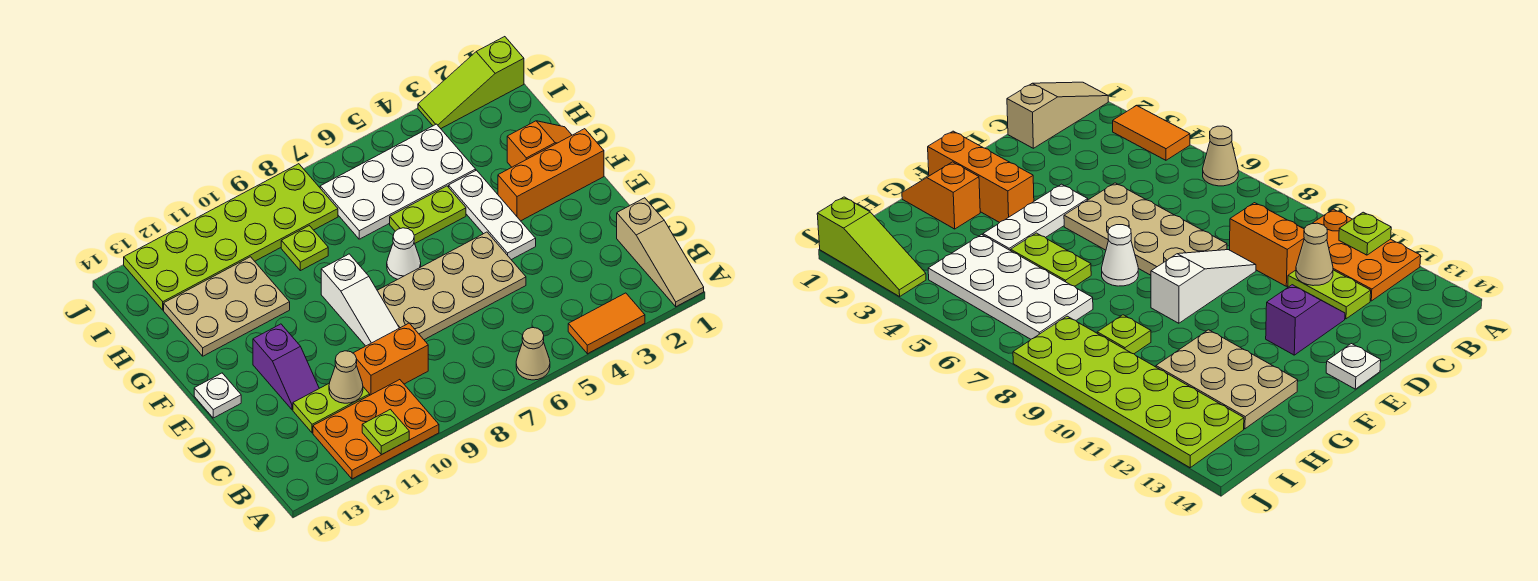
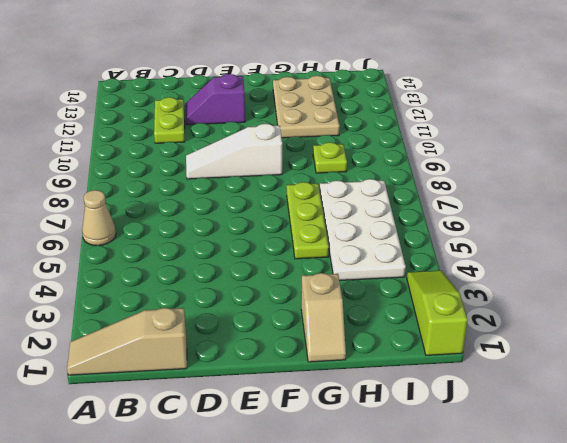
tan 1x2 slope [301,273,346,362] -> orange 1x2 slope [507,121,572,167]
lime 1x3 plate [287,182,329,259] -> lime 1x2 plate [390,186,466,243]
none -> orange 1x2 tile [568,293,645,354]
none -> orange 2x3 plate [313,380,439,479]
none -> orange 1x2 brick [353,323,428,395]

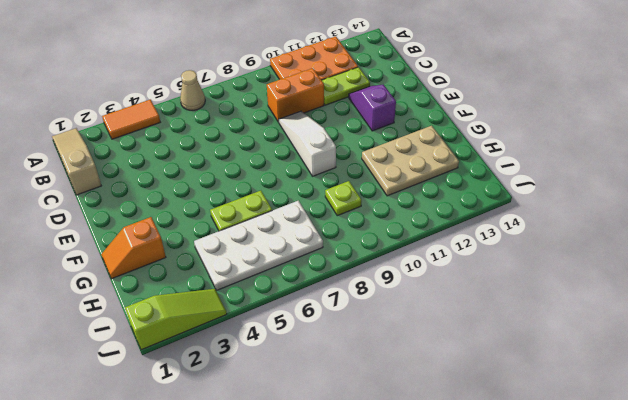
none -> tan 2x4 plate [377,232,526,340]
none -> white 1x3 plate [449,170,536,260]
none -> white 1x1 plate [194,373,241,418]

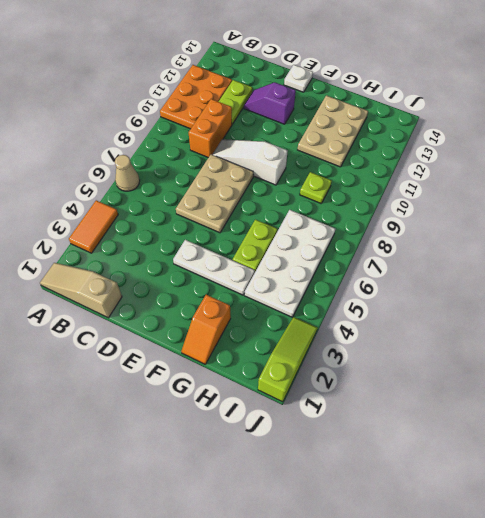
tan 2x3 plate [176,154,254,233] -> tan 2x4 plate [377,232,526,340]
none -> orange 1x3 brick [498,129,604,221]
none -> white 1x1 cone [387,228,421,279]
none -> lime 2x6 plate [124,164,338,310]

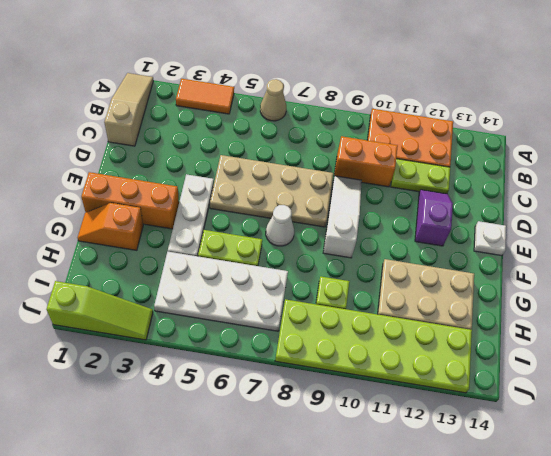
none -> lime 1x1 plate [362,409,409,455]
none -> tan 1x1 cone [329,351,363,403]

